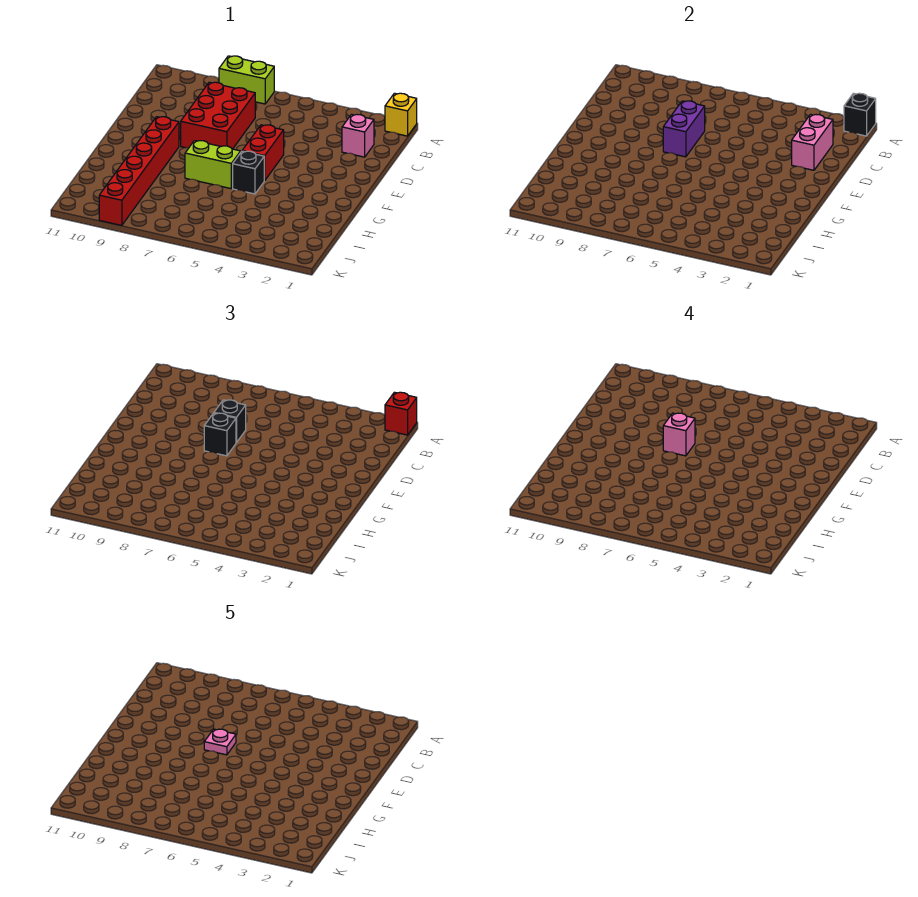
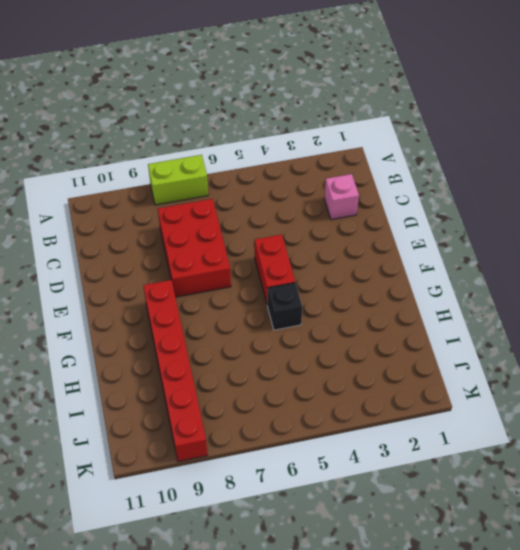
none -> yellow 1x1 brick [385,93,417,136]
none -> lime 1x2 brick [185,141,241,189]
none -> black 1x1 brick [844,93,876,136]

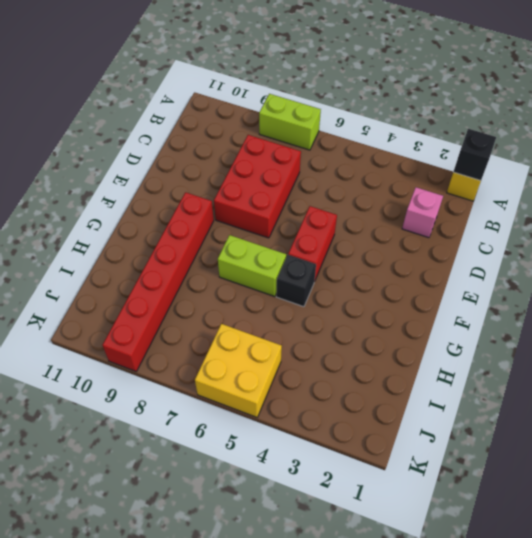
yellow 2x2 brick [195,324,282,417] -> none
none -> pink 1x2 brick [792,114,833,170]
none -> purple 1x2 brick [663,101,705,157]
none -> red 1x1 brick [385,392,417,435]

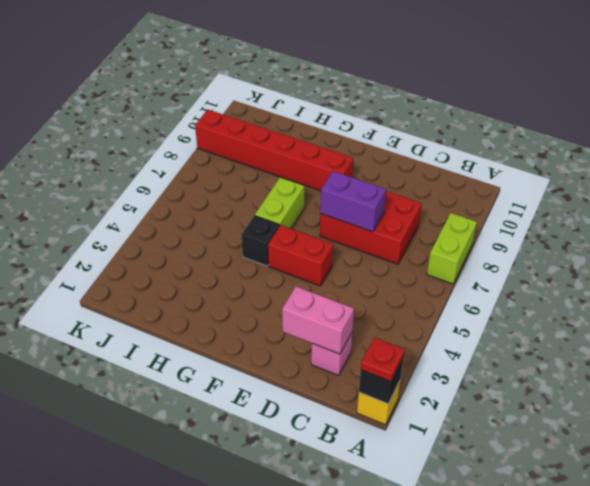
red 1x1 plate [361,338,405,382] -> red 1x1 brick [385,392,417,435]
none -> black 1x1 brick [214,400,246,443]
none -> black 1x1 brick [204,413,236,456]
none -> pink 1x1 brick [663,413,695,456]

